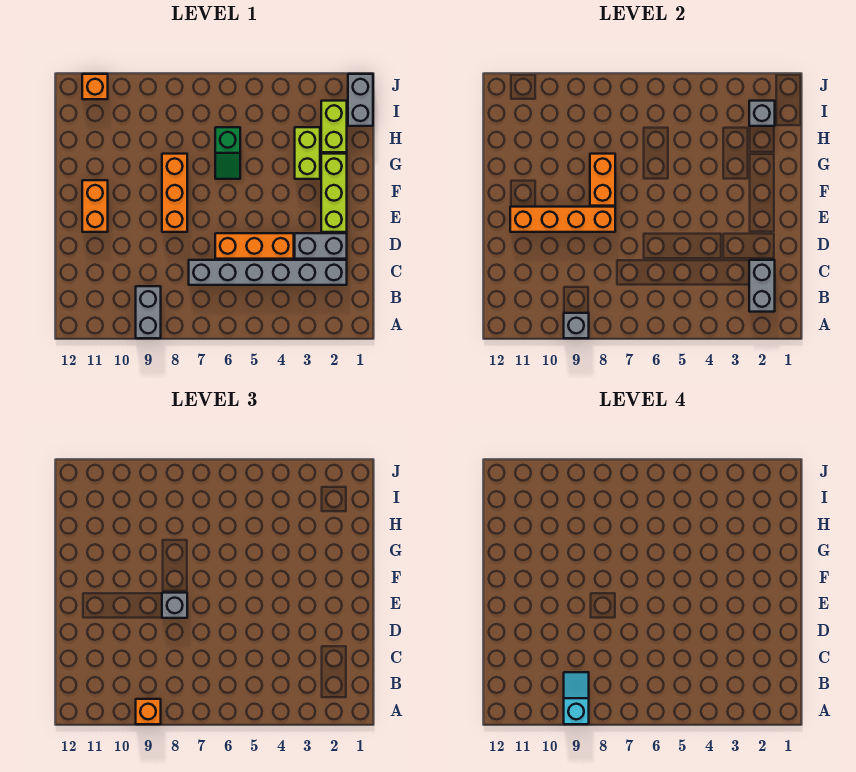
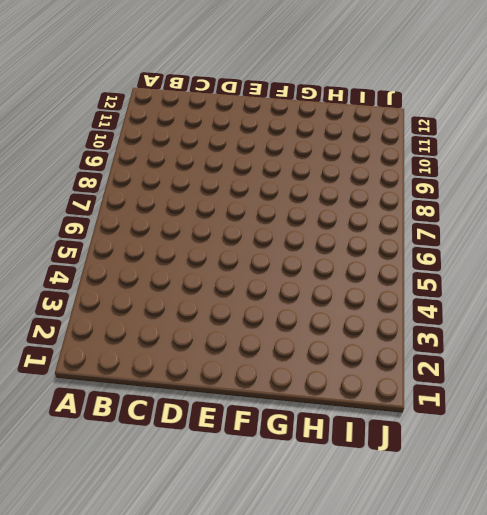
none -> grey 1x2 brick [136,286,161,338]
none -> grey 1x6 brick [189,260,347,285]
none -> grey 1x2 brick [295,233,347,259]

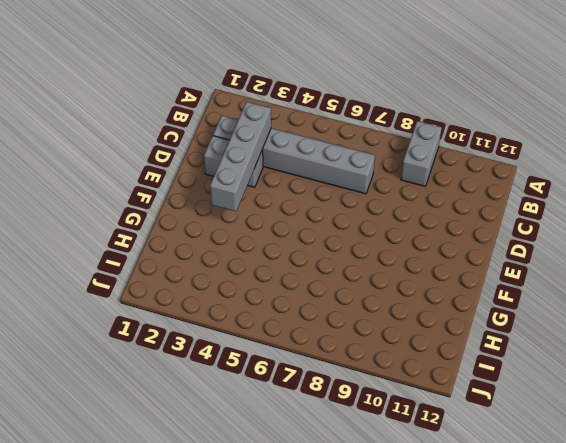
grey 1x4 brick [210,102,271,211] -> none
none -> orange 1x3 brick [215,233,294,259]
none -> lime 1x3 brick [321,154,347,232]
none -> orange 1x3 brick [162,154,187,232]

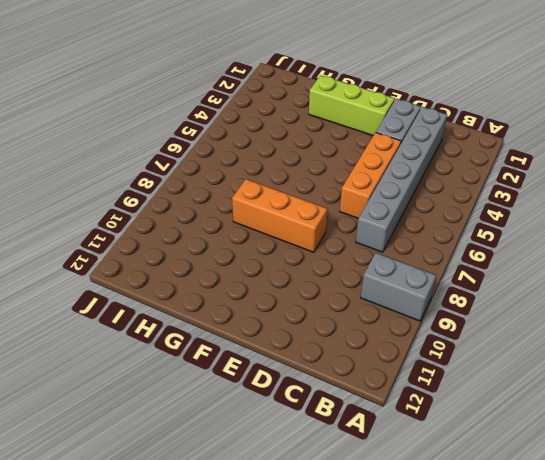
none -> orange 1x2 brick [82,180,108,232]
none -> lime 1x2 brick [295,127,320,179]
none -> green 1x2 slope [215,127,240,179]

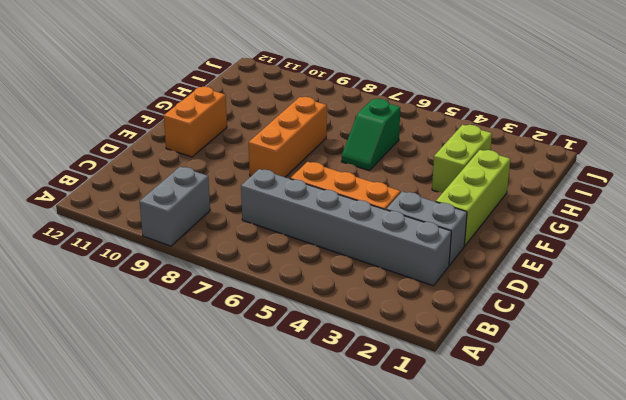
none -> lime 1x2 brick [321,101,347,152]
none -> grey 1x2 brick [348,74,373,126]
none -> orange 1x1 brick [82,74,108,99]

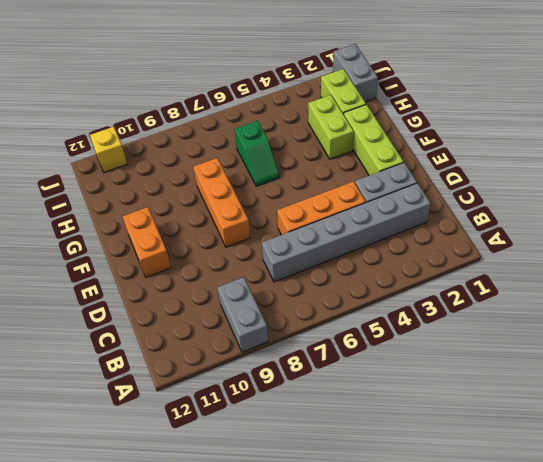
yellow 1x1 brick [90,127,127,172] -> orange 1x1 brick [82,74,108,99]
none -> grey 1x1 brick [564,313,589,338]
none -> grey 1x2 brick [749,260,775,312]
none -> orange 1x4 brick [510,207,615,232]

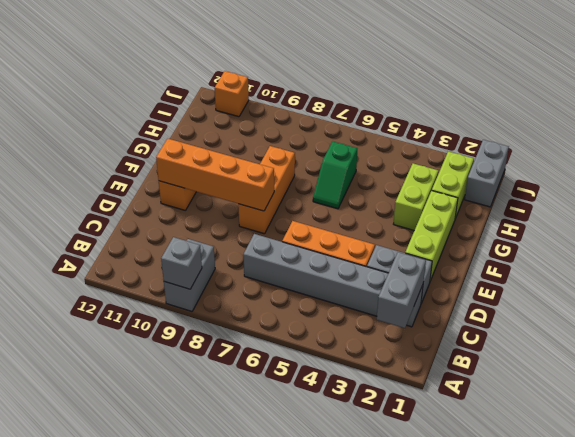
none -> orange 1x2 brick [590,154,615,206]
none -> grey 1x1 brick [749,101,775,126]
none -> orange 1x1 brick [136,699,161,724]

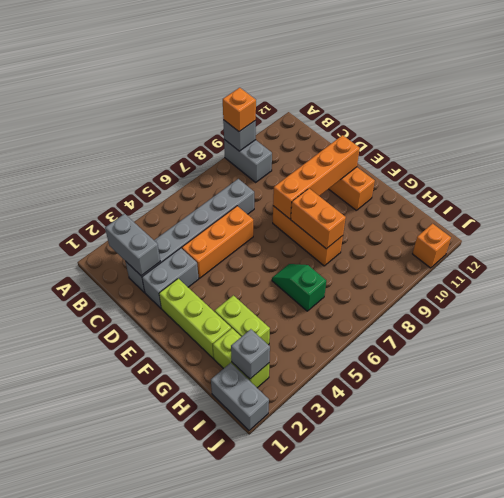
none -> grey 1x1 brick [162,593,187,618]
none -> cyan 1x2 slope [564,672,589,724]

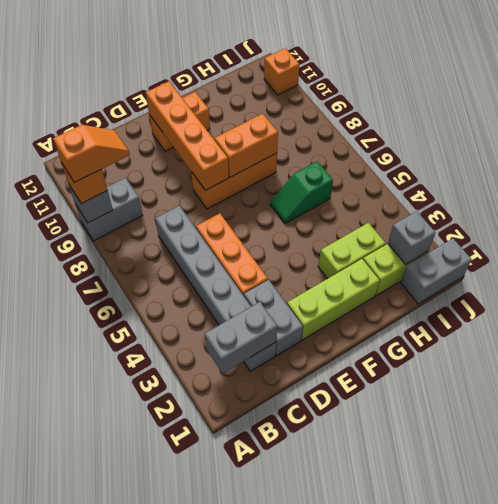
orange 1x2 slope [53,125,130,183] -> cyan 1x2 slope [564,672,589,724]
none -> grey 1x1 brick [162,593,187,618]

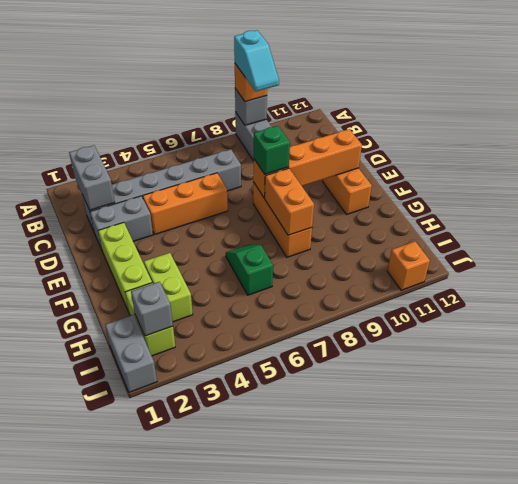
green 1x1 brick [254,126,290,174] -> grey 1x1 brick [162,593,187,618]

